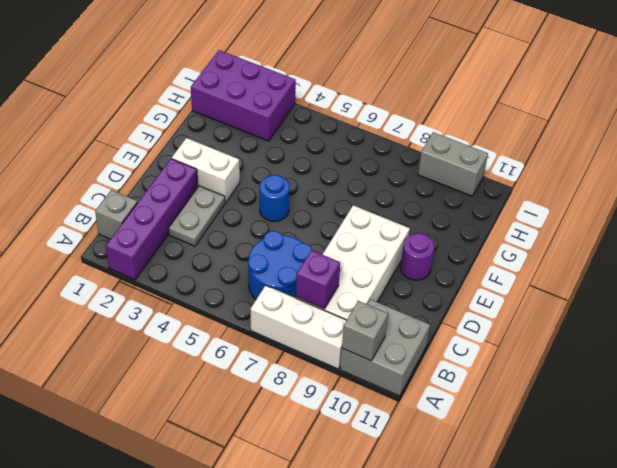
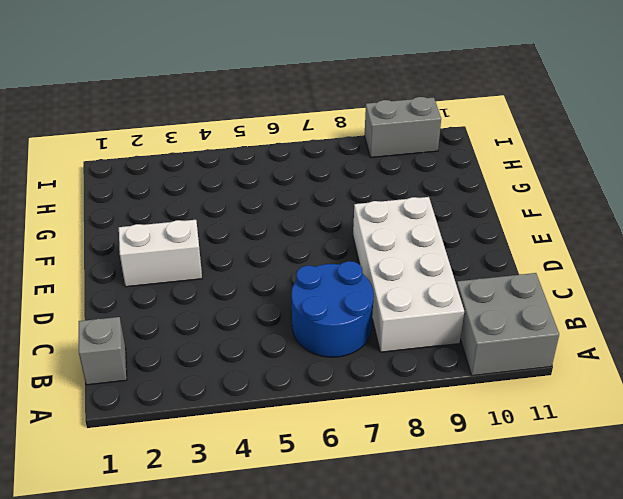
none -> purple 1x4 brick [106,159,198,280]
none -> white 1x3 brick [251,285,347,369]
none -> grey 1x2 plate [169,186,225,246]

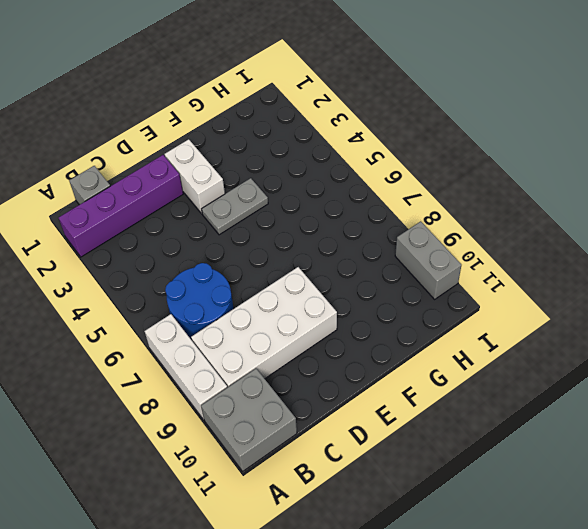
grey 1x2 plate [202,178,268,235] -> grey 1x2 plate moved to [169,186,225,246]
none -> blue 1x1 round brick [260,175,289,221]
none -> purple 1x1 round brick [401,233,434,280]
none -> purple 2x3 brick [191,50,296,141]

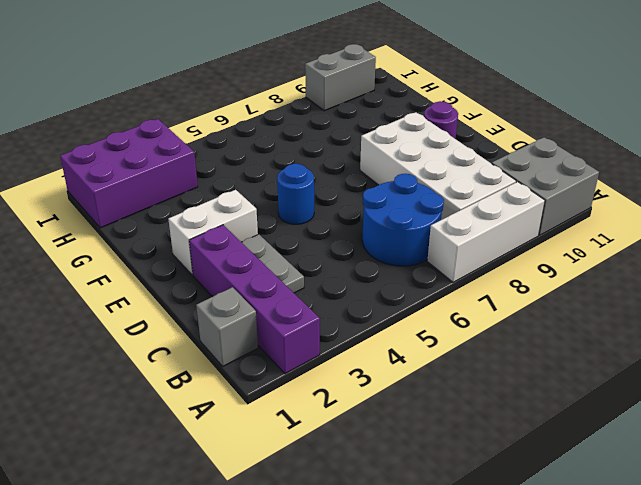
none -> grey 1x1 brick [342,301,388,361]
none -> purple 1x1 brick [296,250,340,309]

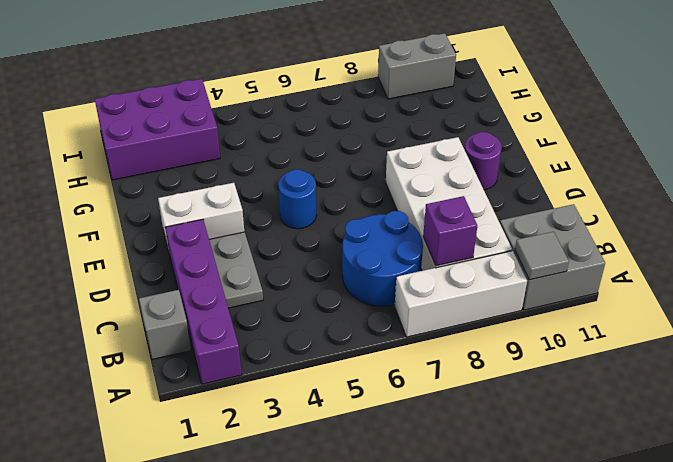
grey 1x1 tile [515,232,569,280] -> grey 1x1 brick [342,301,388,361]

